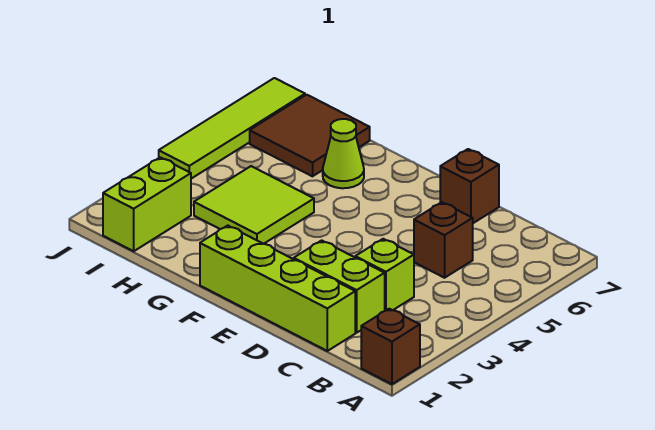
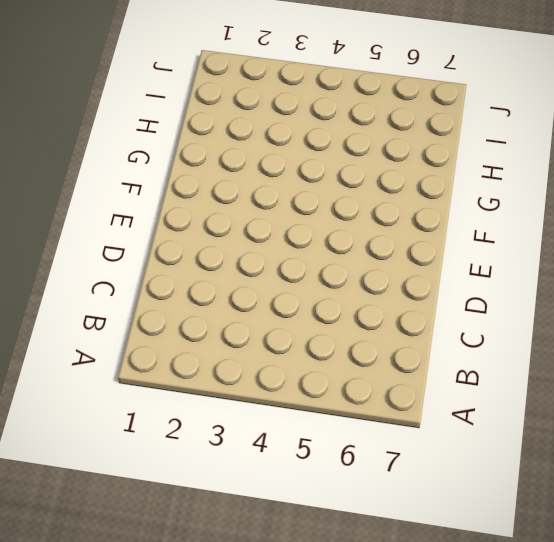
none -> brown 1x1 brick [361,309,420,384]
none -> lime 1x4 brick [200,226,355,351]

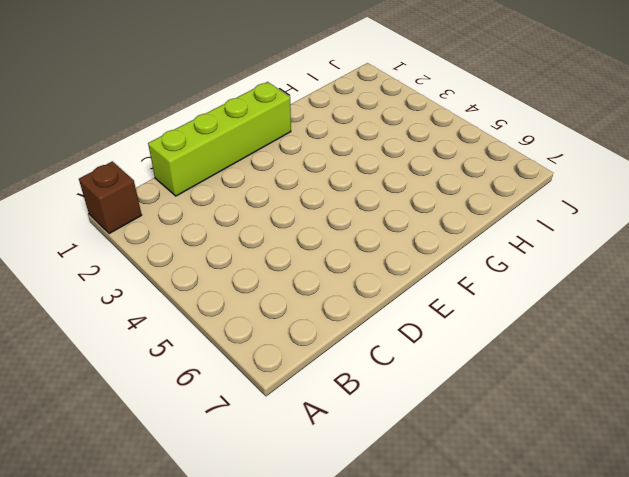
none -> lime 1x2 brick [294,240,385,333]
none -> lime 1x1 brick [355,239,414,311]

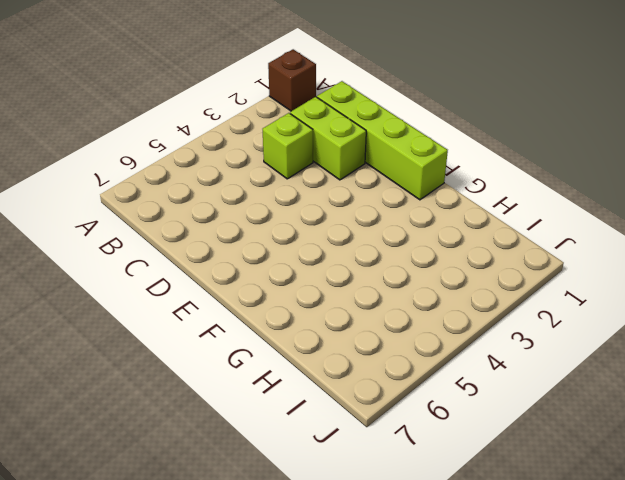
none -> brown 1x1 brick [414,202,473,278]
none -> brown 1x1 brick [440,149,499,223]

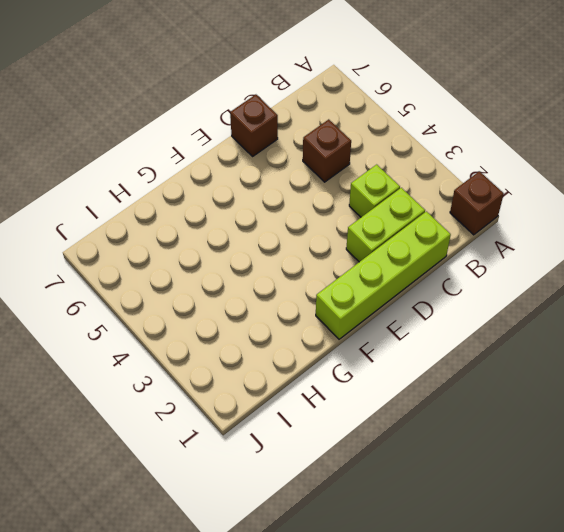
none -> lime 2x2 tile [194,166,314,244]
none -> lime 1x1 cone [323,119,364,188]

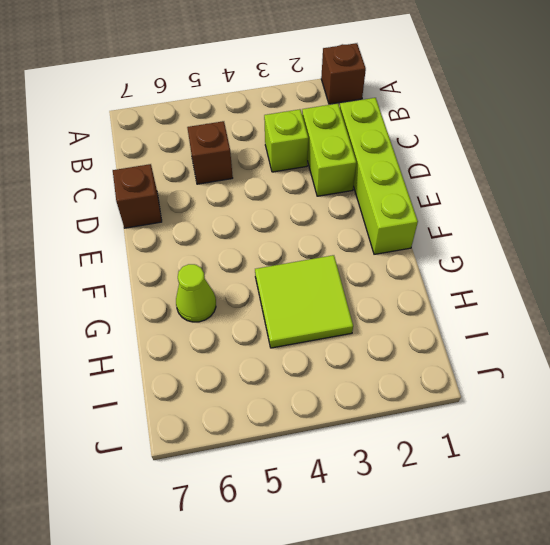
none -> brown 2x2 tile [250,95,370,176]
none -> lime 1x2 brick [103,157,191,251]

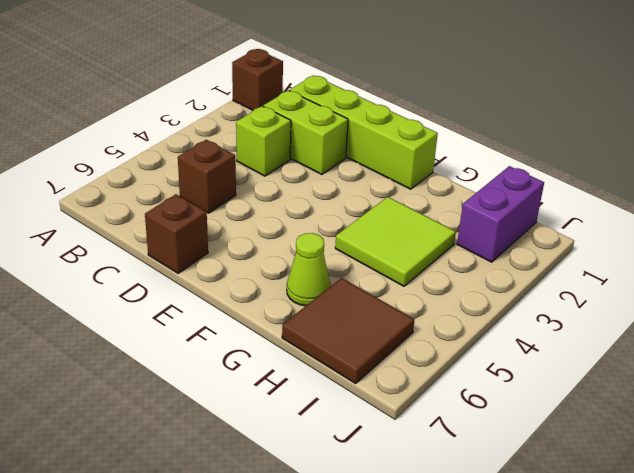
purple 1x2 brick [457,166,544,262] -> lime 1x2 brick [103,157,191,251]
none -> lime 1x4 tile [159,78,305,179]

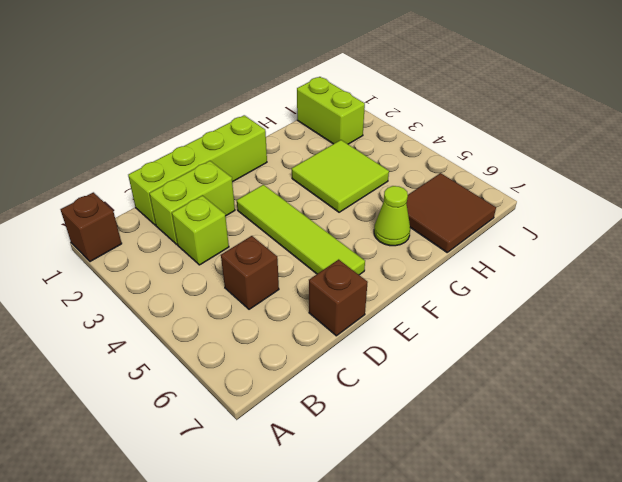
lime 1x4 tile [237,185,365,275] -> lime 1x4 tile moved to [159,78,305,179]

